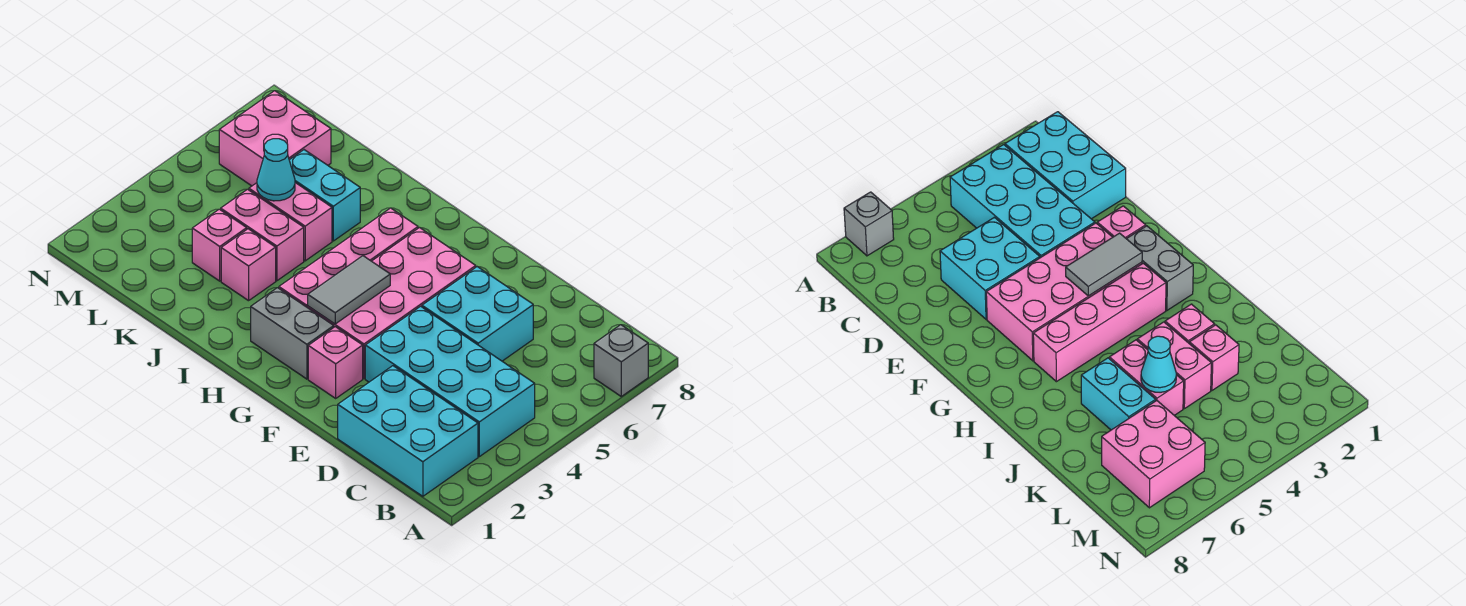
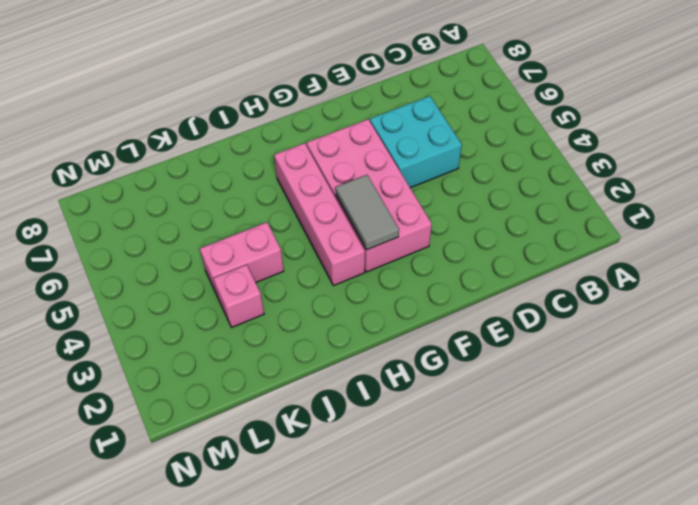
none -> grey 1x1 brick [594,325,648,396]
none -> cyan 2x3 brick [338,366,478,496]
none -> cyan 2x4 brick [365,306,535,457]

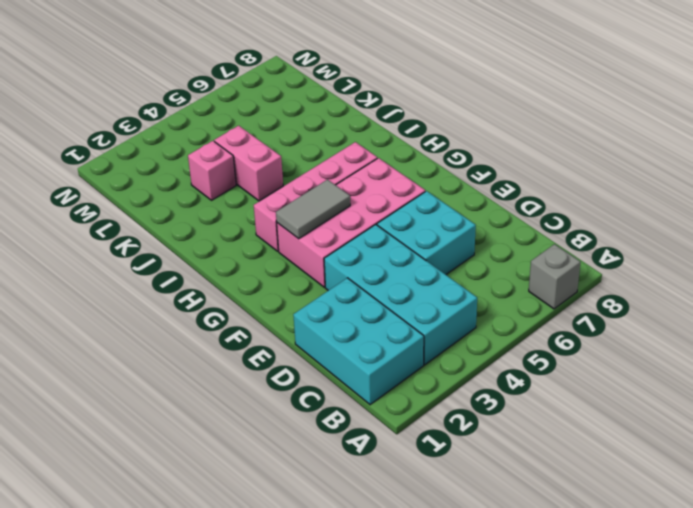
none -> pink 1x1 brick [308,327,363,398]
none -> grey 1x2 brick [251,288,334,379]
none -> pink 1x1 brick [221,229,276,301]

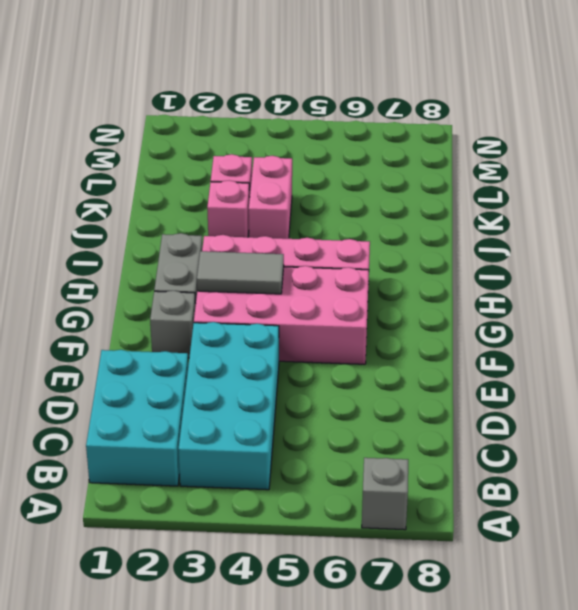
grey 1x1 brick [150,291,196,358] -> pink 1x1 brick [308,327,363,398]
none -> cyan 2x2 brick [422,267,533,361]
none -> pink 1x2 brick [249,183,332,261]
none -> cyan 1x2 brick [289,150,360,241]

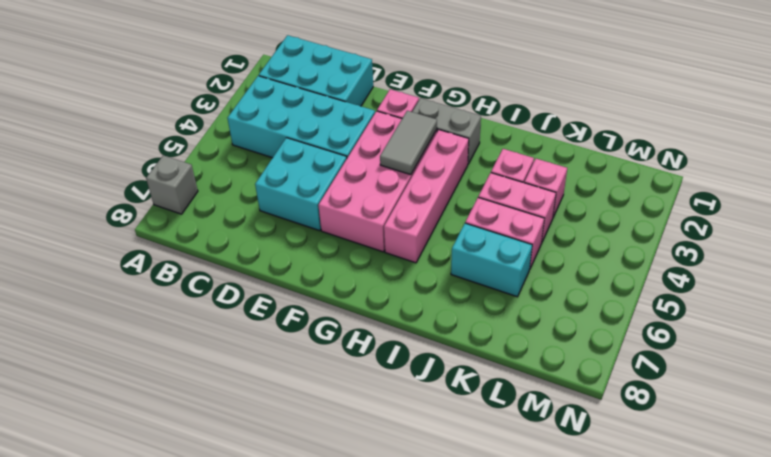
none -> pink 2x2 brick [219,91,331,186]
none -> cyan 1x1 cone [257,139,295,201]

